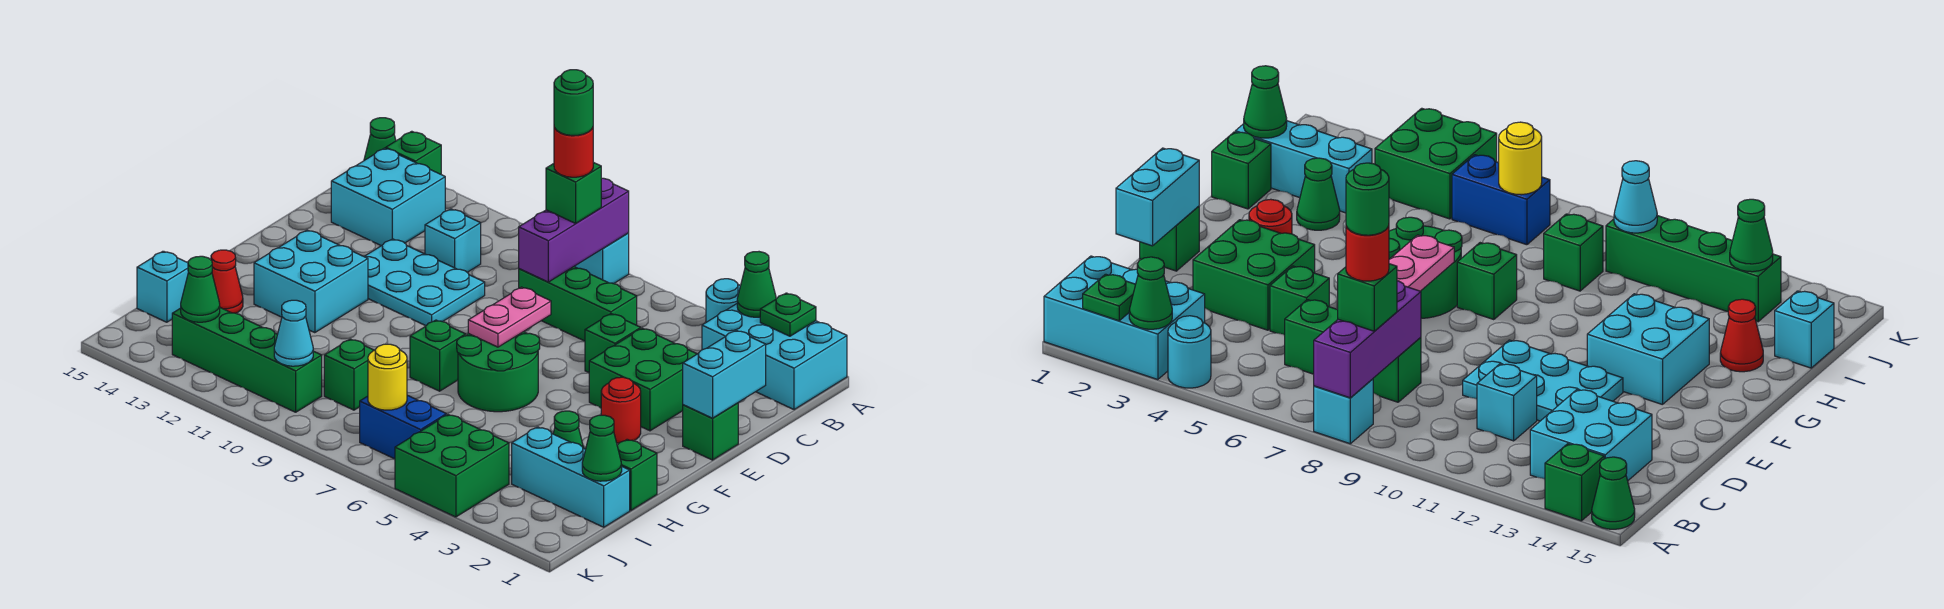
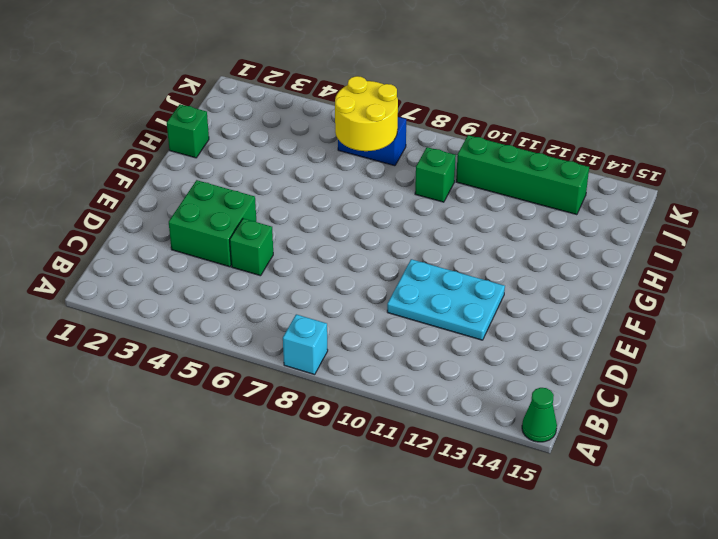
yellow 2x2 round brick [335,76,398,151] -> yellow 1x1 round brick [368,344,407,410]
none -> cyan 2x3 brick [702,304,847,410]
none -> cyan 1x1 round brick [706,279,740,322]
none -> green 1x1 brick [386,131,441,174]
none -> cyan 2x2 brick [331,148,445,246]

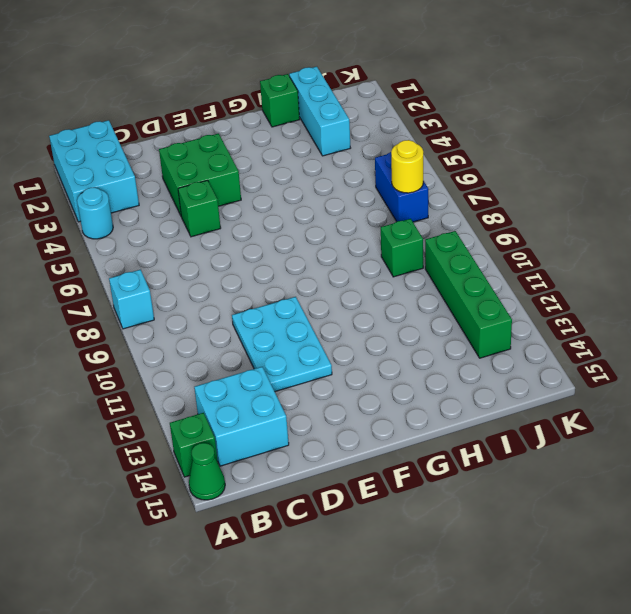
none -> green 1x3 brick [519,267,637,341]
none -> cyan 1x1 brick [425,209,481,272]
none -> green 1x1 brick [683,403,738,460]
none -> red 1x1 round brick [601,377,641,443]

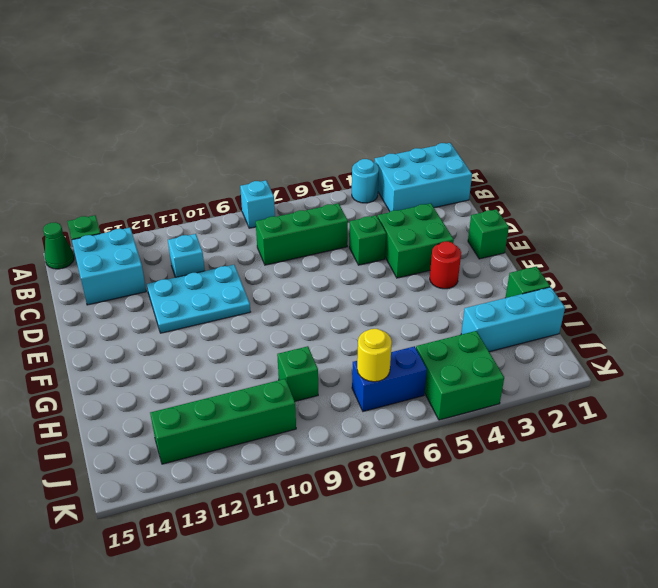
none -> green 2x2 round brick [457,332,540,412]
none -> cyan 2x2 brick [254,230,368,333]
none -> green 1x1 brick [410,320,466,391]
none -> green 1x1 cone [553,411,583,447]

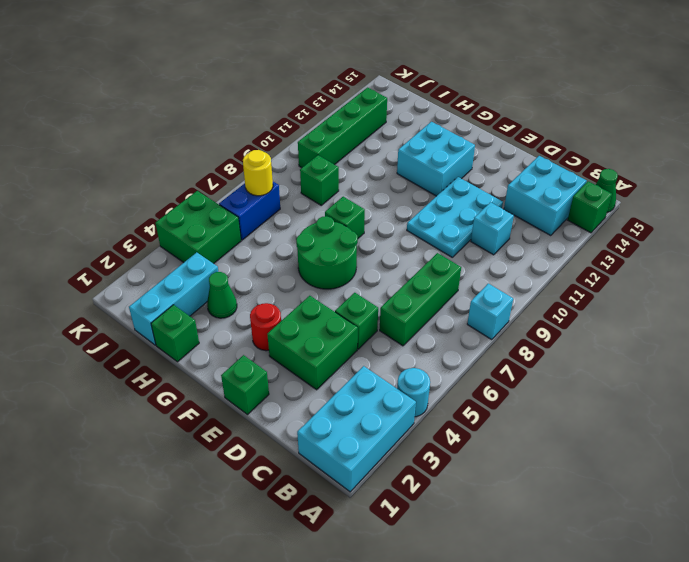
none -> red 1x1 cone [211,250,243,313]
none -> cyan 1x1 brick [137,251,188,322]
none -> green 1x1 plate [760,293,816,336]
none -> green 1x1 cone [737,252,776,317]

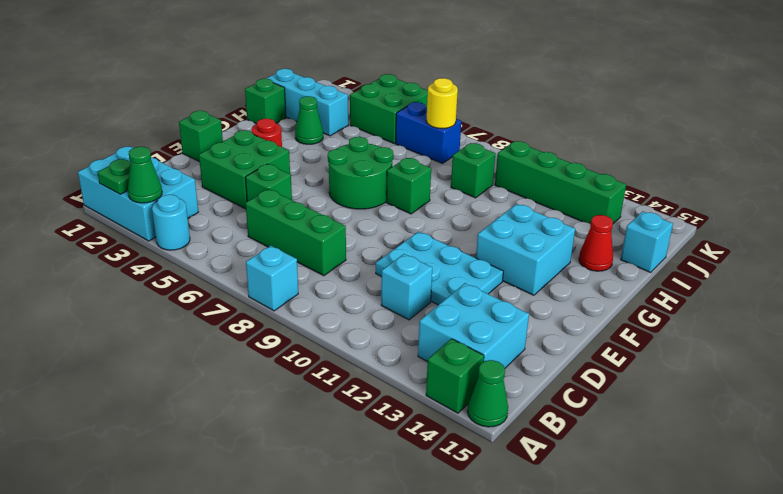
none -> purple 1x3 brick [519,178,629,282]
none -> cyan 1x2 brick [683,330,766,418]
none -> pink 1x2 plate [468,287,551,347]
none -> green 1x1 cone [582,415,622,481]

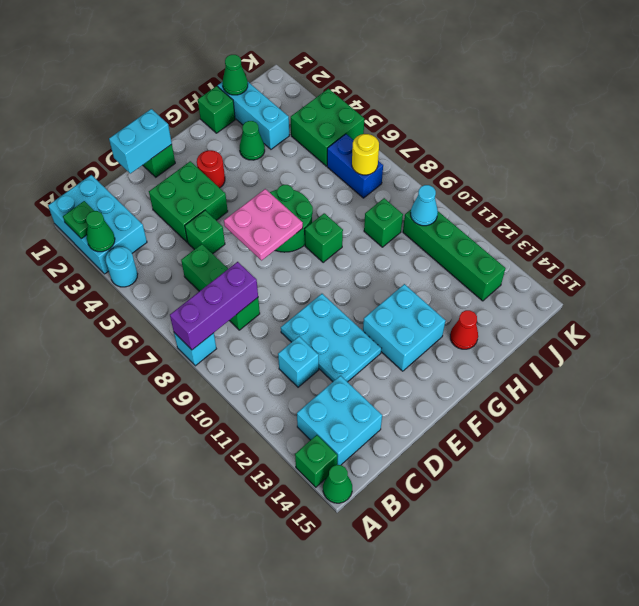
pink 2x2 plate [224,189,303,260] -> pink 1x2 plate [468,287,551,347]
none -> cyan 1x1 brick [137,251,188,322]
none -> green 1x1 cone [181,256,220,322]
none -> green 1x1 brick [546,162,601,223]
none -> red 1x1 round brick [554,127,593,177]

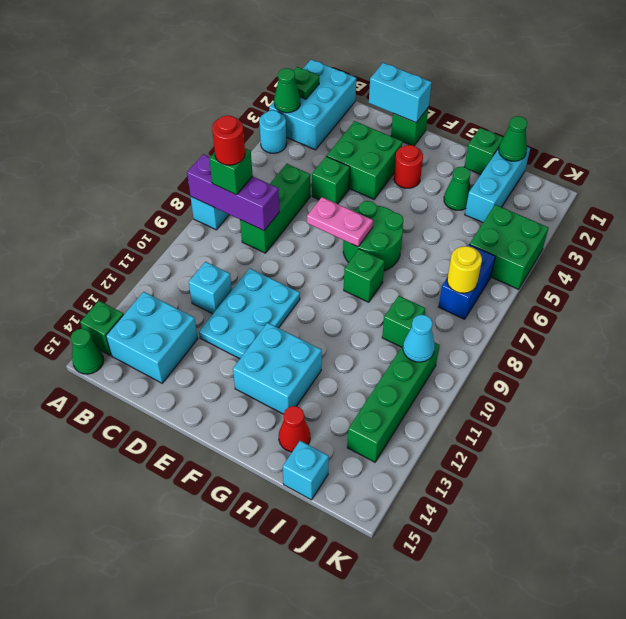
none -> green 1x1 cone [181,256,220,322]
none -> green 1x1 round brick [554,70,593,135]

